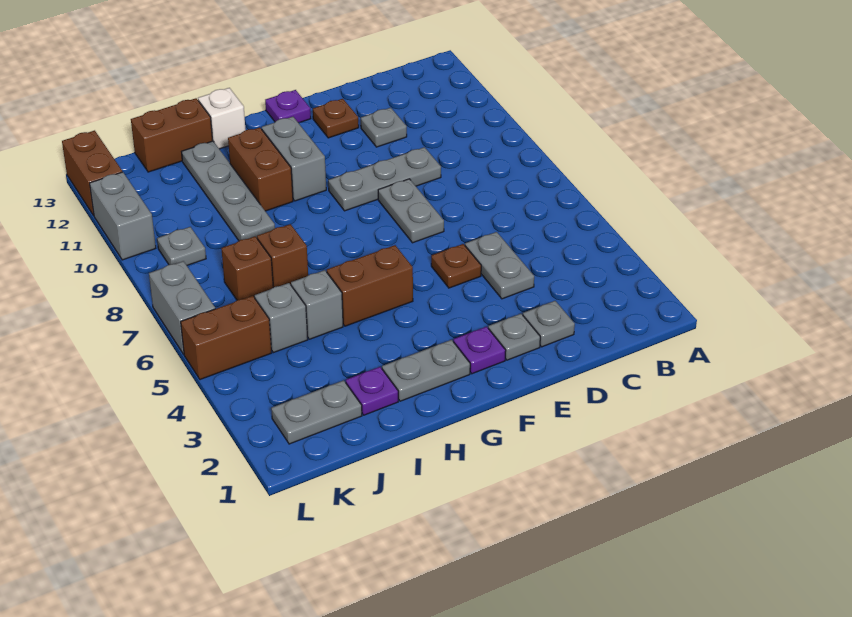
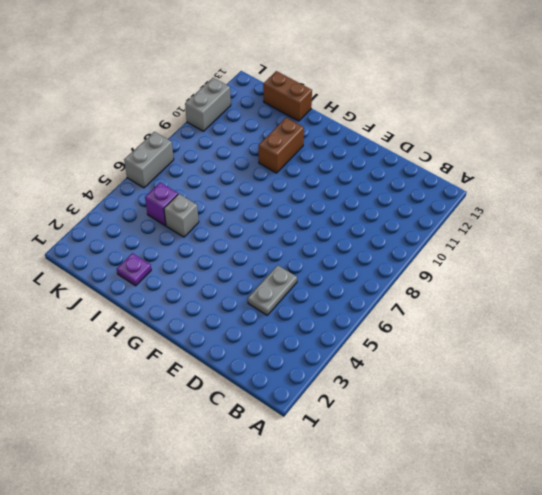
purple 1x1 brick [145,183,178,225] -> grey 1x1 brick [255,283,308,353]
none -> grey 1x1 plate [523,301,575,347]
none -> grey 1x3 plate [328,147,441,211]
none -> grey 1x1 plate [361,108,407,147]

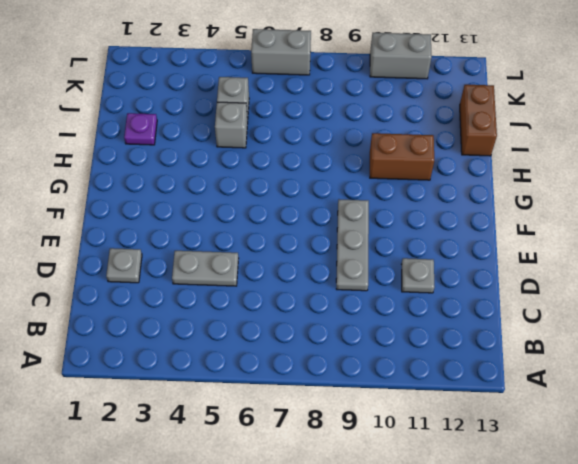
none -> grey 1x1 plate [488,314,540,360]
none -> brown 1x1 plate [431,244,481,288]
none -> grey 1x2 plate [378,179,444,243]

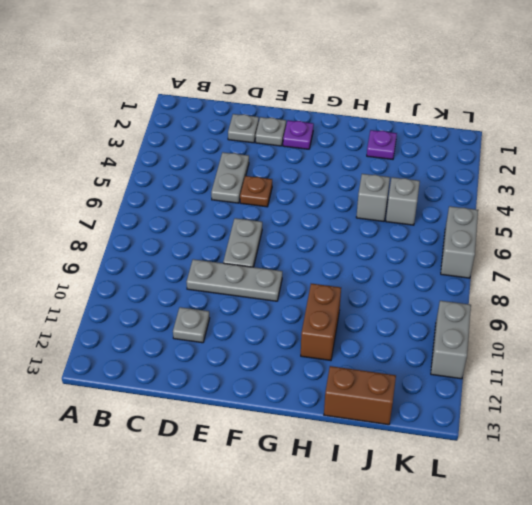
none -> brown 1x1 plate [313,99,359,138]
none -> purple 1x1 plate [265,90,311,123]
none -> grey 1x2 plate [382,340,470,401]

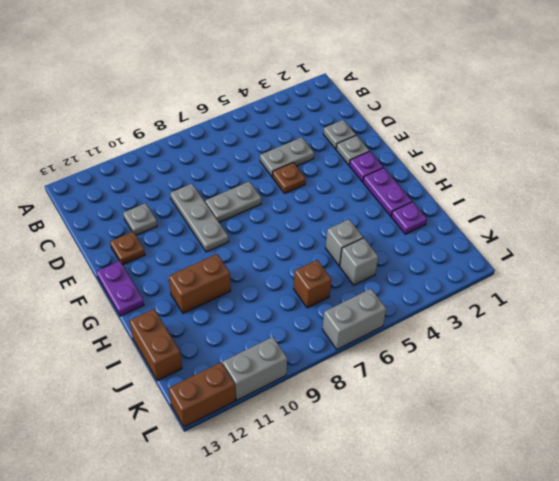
purple 1x2 plate [96,261,144,316] -> purple 1x1 plate [265,90,311,123]
purple 1x2 plate [363,168,412,216] -> grey 1x2 plate [382,340,470,401]
none -> brown 1x2 brick [327,245,413,326]
none -> grey 1x2 brick [262,117,326,201]
none -> white 1x1 brick [198,88,246,149]

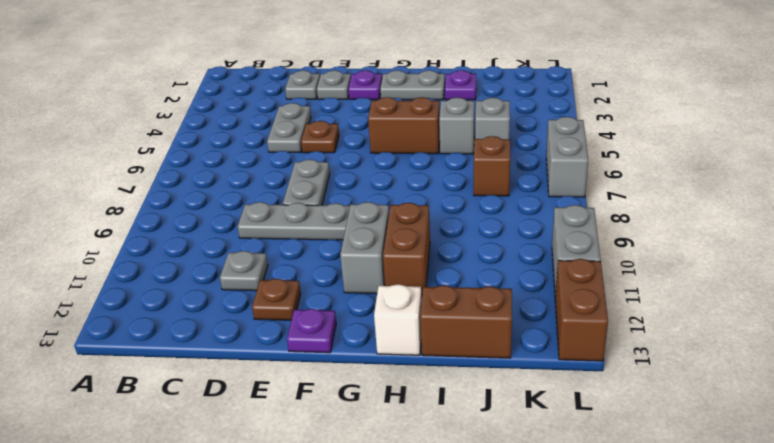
none -> brown 1x1 brick [257,224,308,288]
none -> grey 1x4 plate [182,141,275,241]
none -> grey 1x2 plate [271,380,362,444]

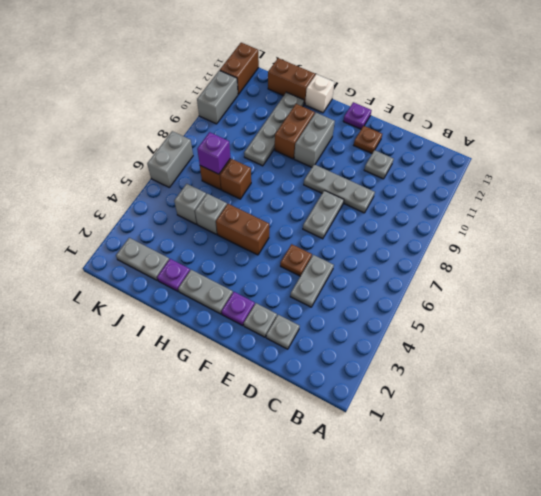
purple 1x1 brick [197,132,230,174] -> none
none -> brown 1x2 brick [181,296,271,380]
none -> grey 1x1 plate [157,227,206,265]

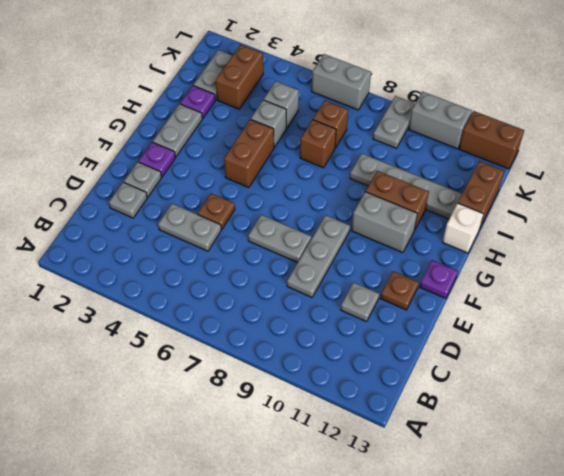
brown 1x2 brick [216,45,263,109] -> brown 1x2 brick moved to [181,296,271,380]
grey 1x2 plate [373,96,415,148] -> grey 1x1 plate [157,227,206,265]

